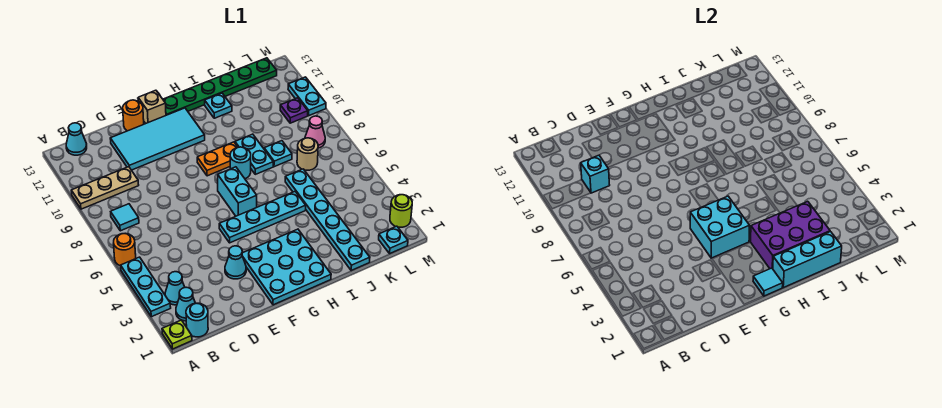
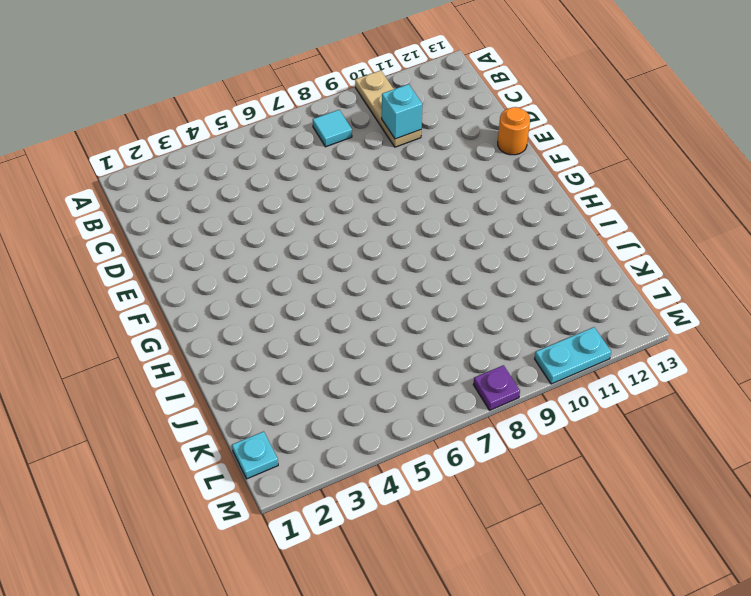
purple 1x1 plate [473,365,520,410] -> purple 1x1 plate moved to [280,98,308,123]
none -> lime 1x1 plate [162,320,192,349]
none -> cyan 1x3 plate [121,257,171,317]
none -> orange 1x1 round brick [114,234,136,266]
none -> cyan 1x1 round brick [186,303,208,337]

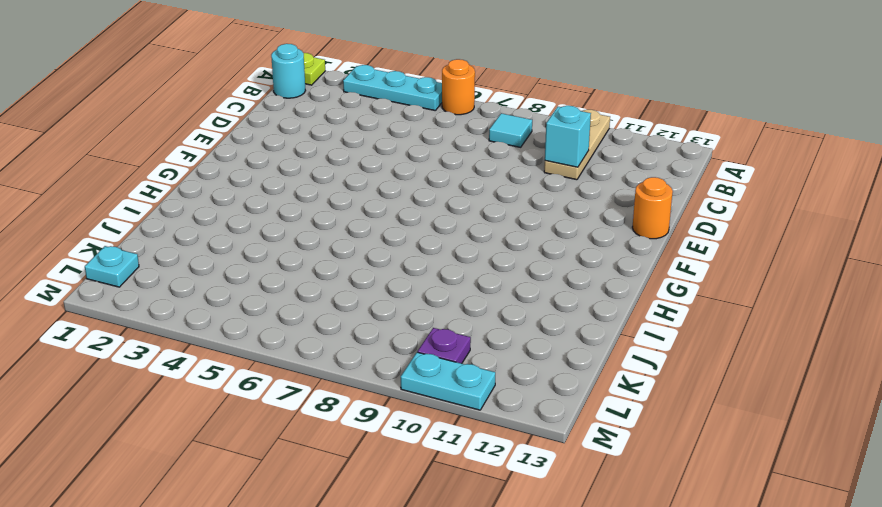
none -> cyan 1x1 cone [176,287,195,321]
none -> cyan 1x1 cone [165,272,185,305]
none -> cyan 1x1 cone [66,123,87,155]
none -> cyan 2x4 tile [110,108,205,170]

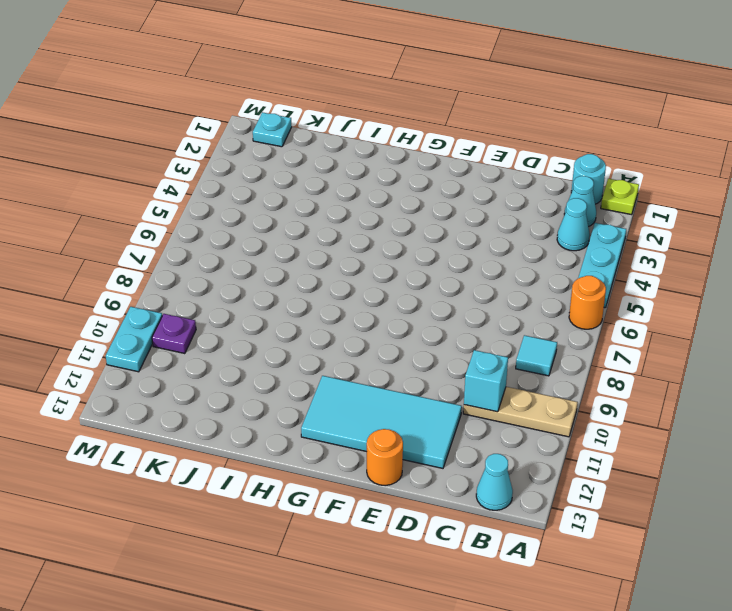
none -> cyan 1x1 cone [225,246,246,279]
none -> cyan 3x3 plate [242,229,331,305]
none -> cyan 1x4 plate [219,192,306,243]
none -> tan 1x1 brick [138,90,166,124]

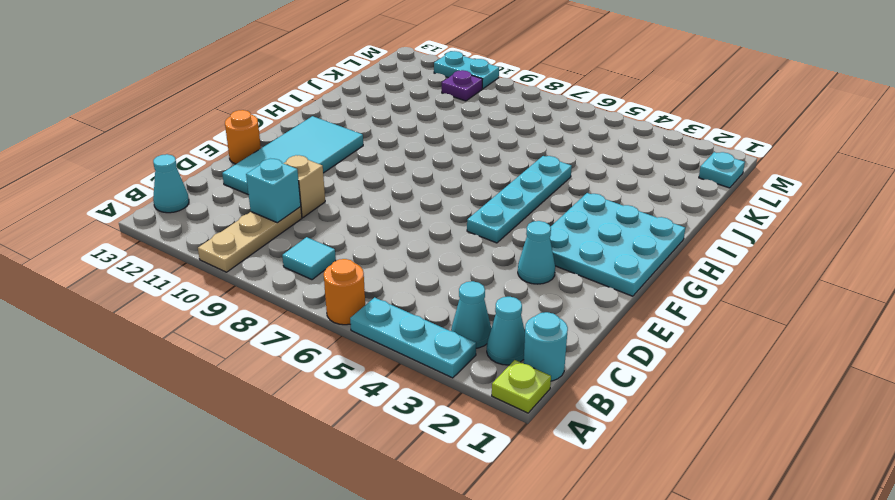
tan 1x1 brick [284,155,325,217] -> tan 1x1 brick moved to [138,90,166,124]
none -> cyan 1x2 brick [218,167,257,216]
none -> orange 1x2 plate [197,142,238,176]
none -> green 1x6 plate [163,58,277,115]
none -> cyan 1x1 round brick [230,147,251,179]

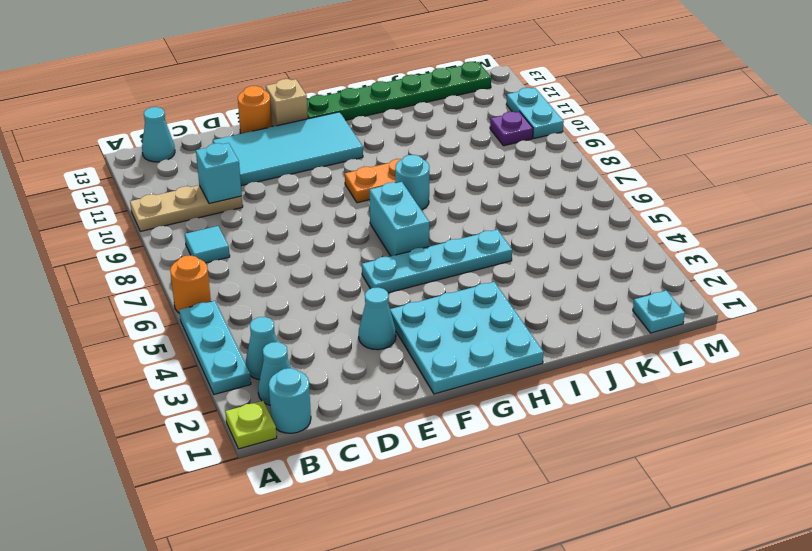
none -> cyan 1x2 plate [235,134,273,174]
none -> cyan 1x1 plate [205,93,232,118]
none -> cyan 1x6 plate [285,169,370,270]
none -> cyan 1x1 plate [264,141,292,167]

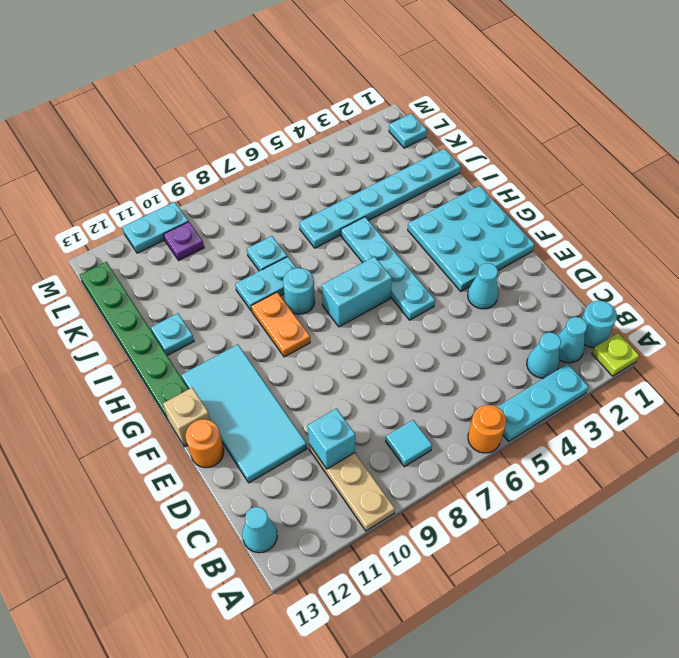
none -> tan 1x1 round brick [297,138,318,170]
none -> pink 1x1 cone [305,116,325,148]
none -> lime 1x1 round brick [390,195,412,227]
none -> cyan 2x2 brick [690,196,750,258]

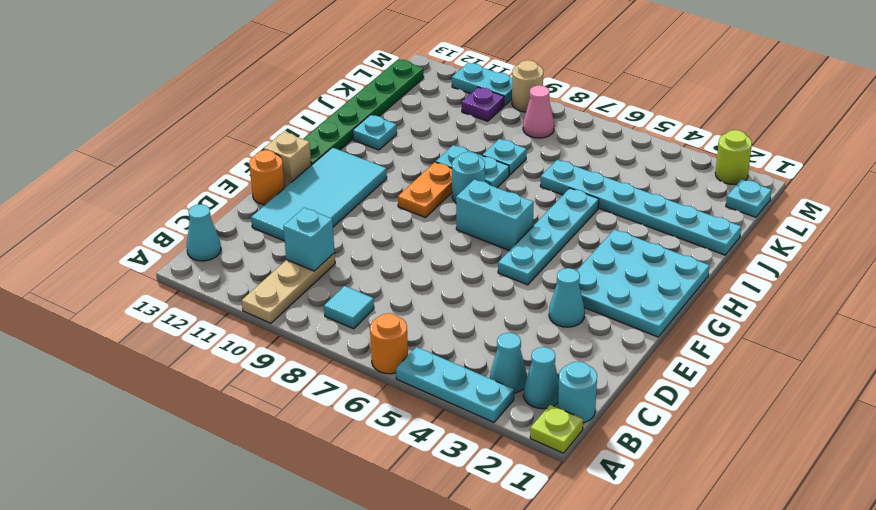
tan 1x1 round brick [512,60,543,112] -> tan 1x1 round brick moved to [297,138,318,170]
none -> cyan 2x2 brick [690,196,750,258]
none -> cyan 1x1 tile [753,268,783,296]
none -> cyan 1x3 brick [773,232,842,288]
none -> purple 2x3 brick [751,201,830,269]

